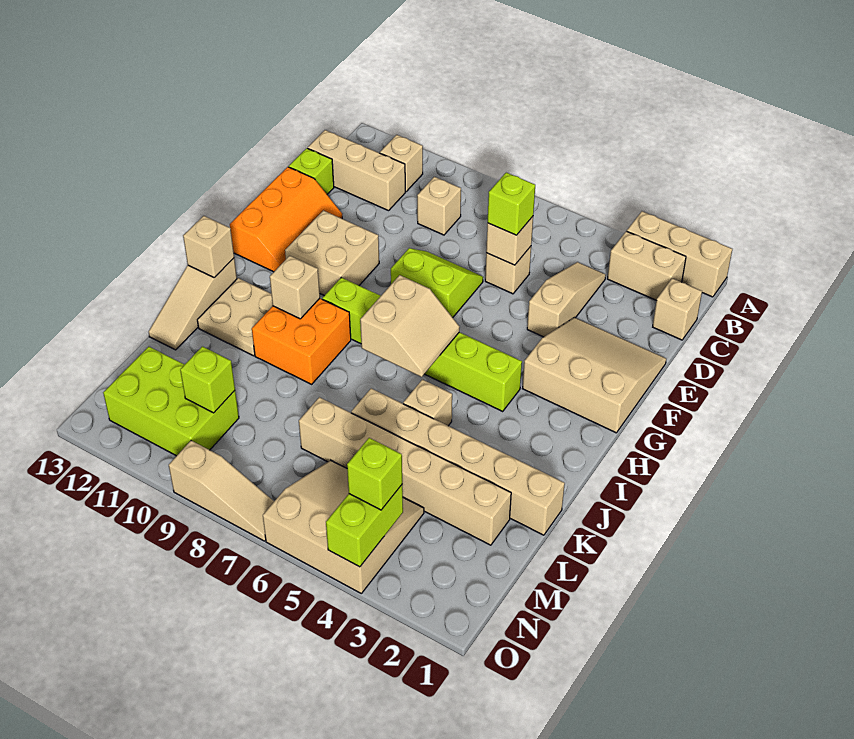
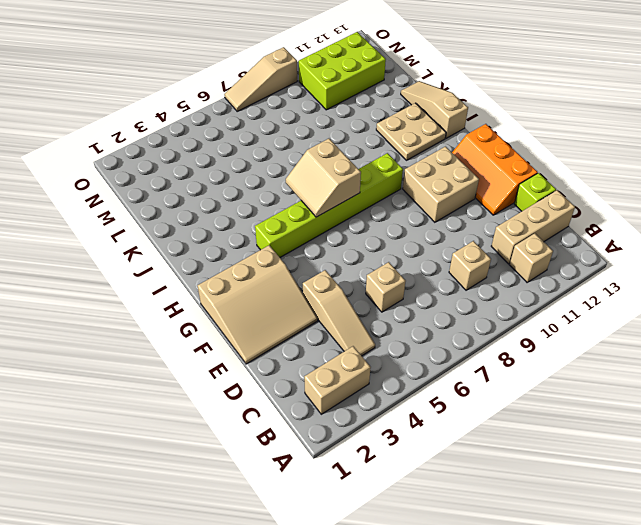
none -> tan 1x3 brick [627,211,732,297]
none -> tan 1x1 brick [653,278,702,340]
none -> lime 2x2 slope [391,248,483,318]
none -> orange 2x2 brick [252,298,351,384]

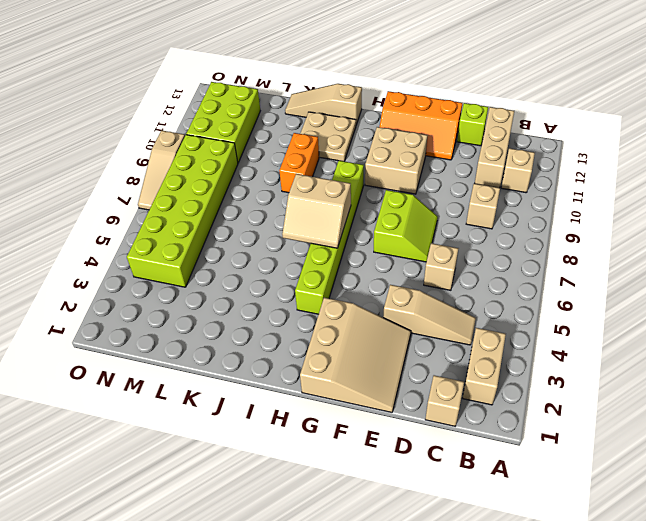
orange 1x2 brick [279,133,319,193] -> orange 2x2 brick [252,298,351,384]
lime 2x6 brick [127,135,238,287] -> tan 3x3 slope [263,460,424,593]
none -> tan 1x3 brick [627,211,732,297]
none -> tan 1x1 brick [403,379,452,426]
none -> tan 1x6 brick [351,388,565,535]
none -> tan 1x6 brick [299,397,511,545]

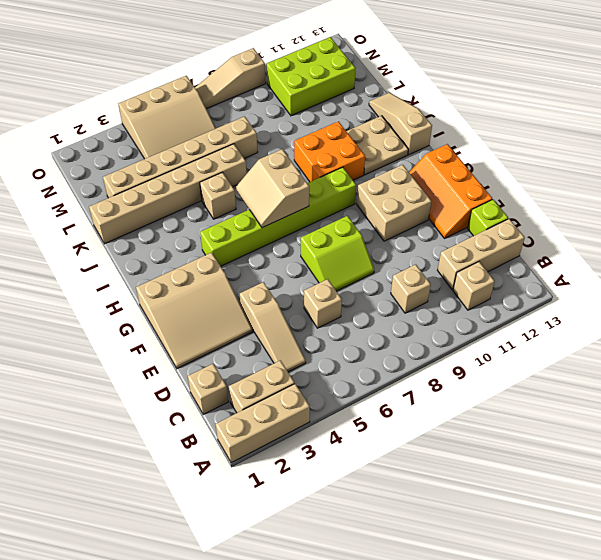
none -> tan 1x1 brick [486,217,533,265]
none -> tan 1x1 brick [270,256,320,319]
none -> tan 1x1 brick [183,216,234,278]
none -> lime 1x1 brick [180,346,235,413]

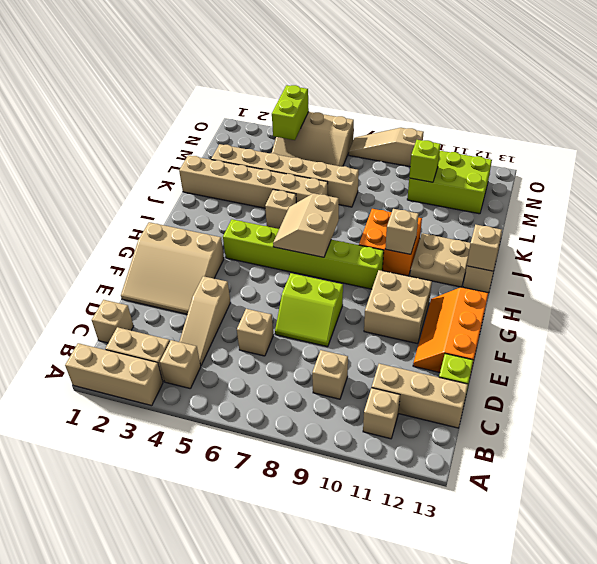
tan 1x1 brick [160,340,201,388] -> tan 1x1 brick moved to [486,217,533,265]
none -> lime 1x1 brick [488,173,535,235]
none -> lime 1x1 brick [347,438,402,510]

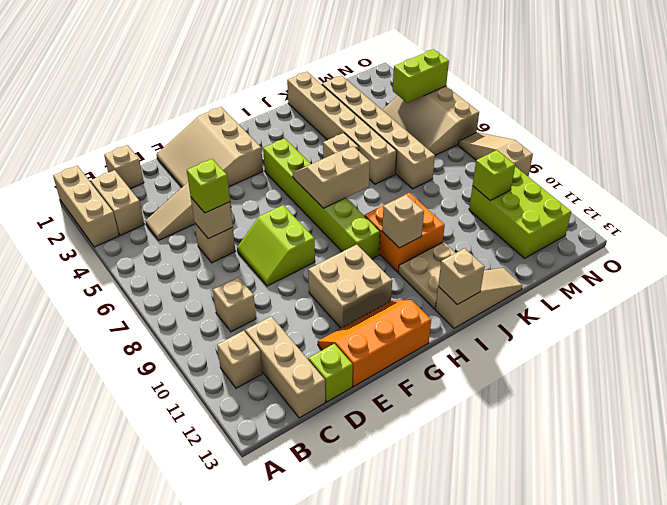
none -> lime 1x1 brick [347,438,402,510]

